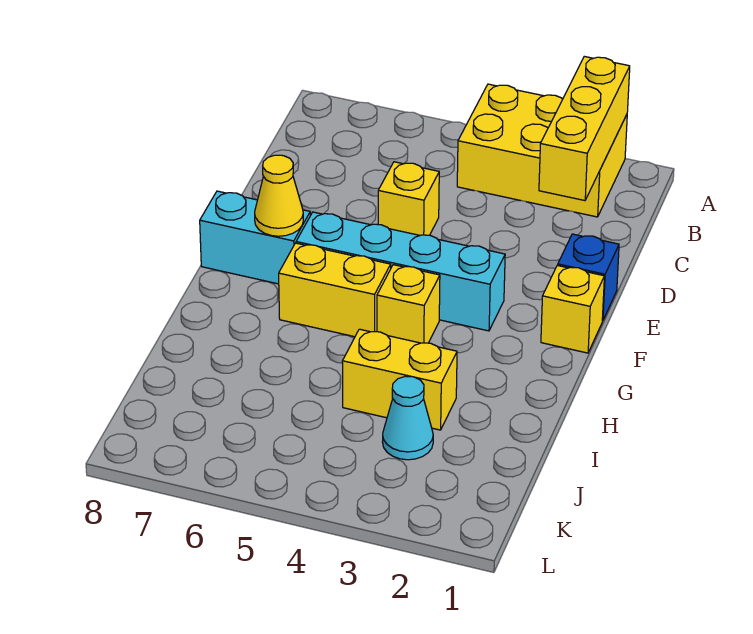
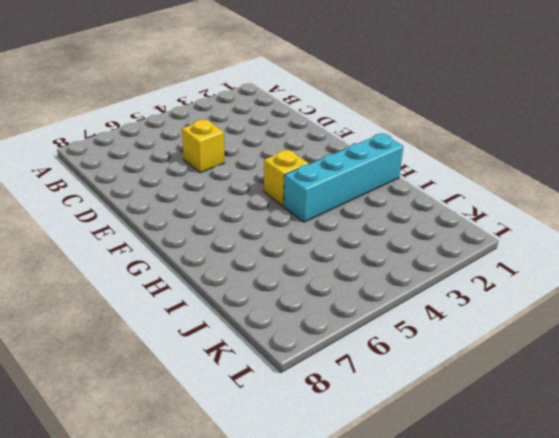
cyan 1x4 brick [284,134,403,222] -> cyan 1x4 brick moved to [296,212,505,331]
none -> yellow 2x3 brick [457,84,627,217]
none -> blue 1x1 brick [558,234,619,321]
none -> yellow 1x1 brick [541,265,604,353]

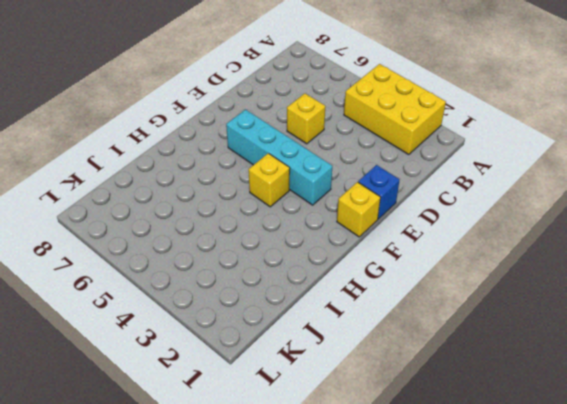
none -> cyan 1x2 brick [200,191,310,284]
none -> yellow 1x2 brick [279,243,391,337]
none -> yellow 1x2 brick [342,329,457,430]

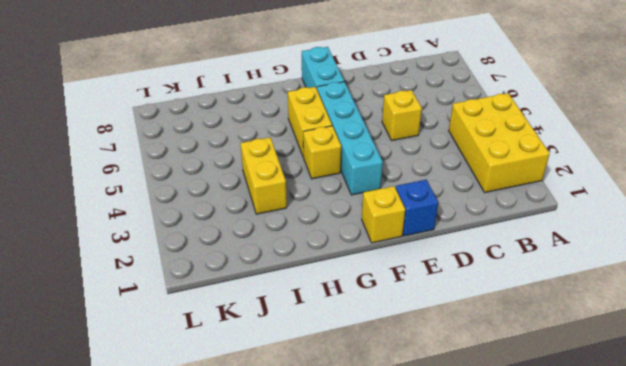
none -> cyan 1x1 cone [383,376,433,460]
none -> yellow 1x3 brick [539,56,630,201]
none -> yellow 1x1 cone [255,155,303,236]

